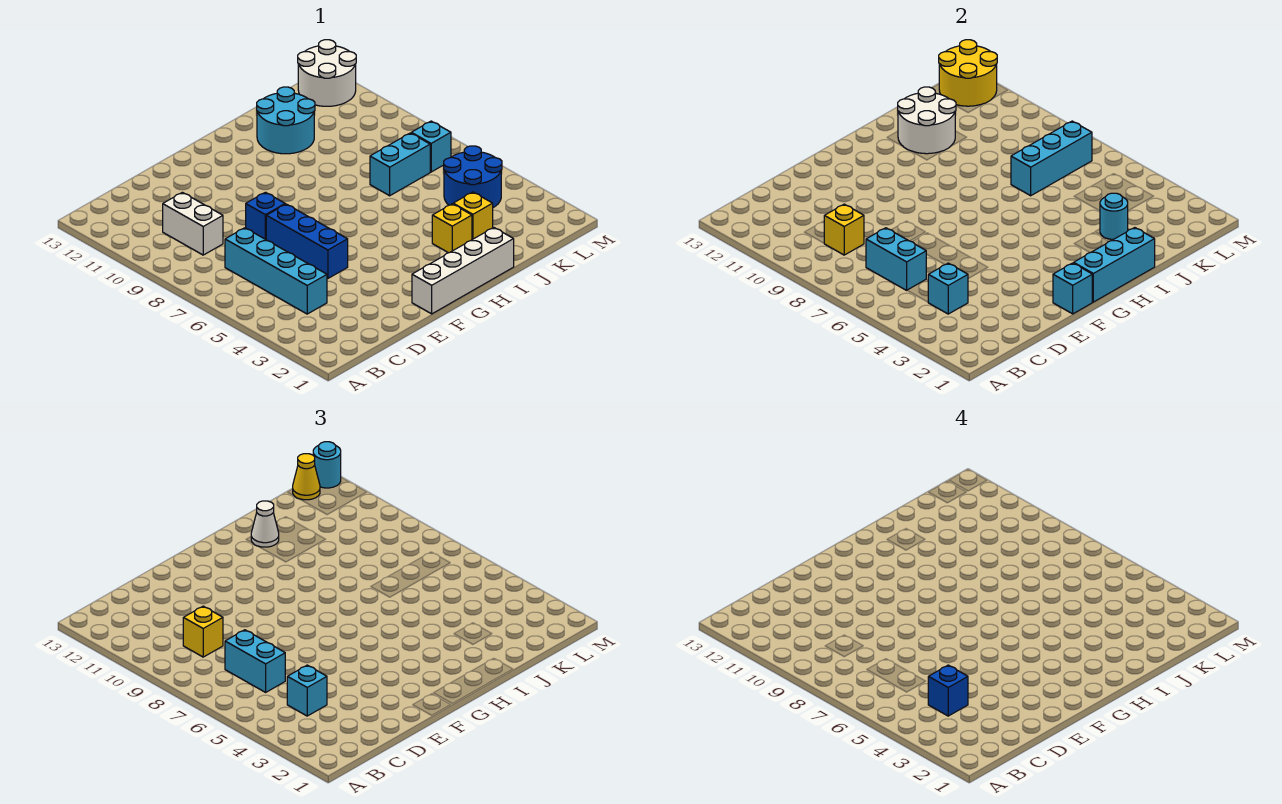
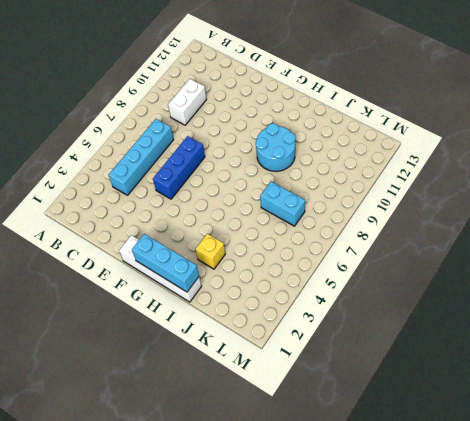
cyan 2x2 round brick [256,123,296,171] -> cyan 2x2 round brick moved to [257,87,315,154]
none -> blue 1x1 brick [246,192,285,239]
none -> yellow 1x1 brick [453,192,493,240]
none -> blue 2x2 round brick [444,146,502,208]

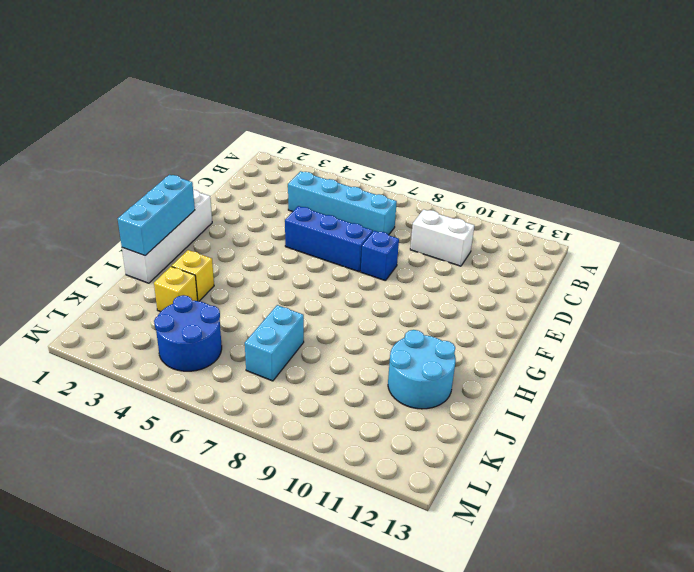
none -> cyan 1x1 brick [411,121,451,172]
none -> white 2x2 round brick [298,40,356,106]
none -> cyan 1x1 brick [928,263,968,314]

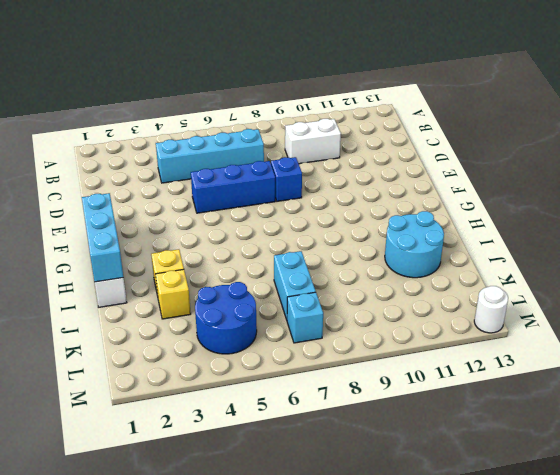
white 1x1 round brick [474,286,508,333] -> white 2x2 round brick [298,40,356,106]
none -> cyan 1x1 brick [928,263,968,314]
none -> cyan 1x2 brick [866,228,926,290]
none -> yellow 1x1 brick [824,204,864,255]

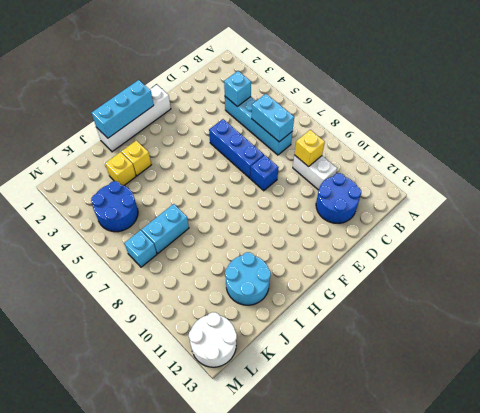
blue 2x2 round brick [316,173,361,223] -> none
none -> cyan 1x1 brick [1053,263,1092,314]
none -> white 2x2 round brick [898,87,956,154]
none -> cyan 1x1 round brick [1100,193,1128,239]

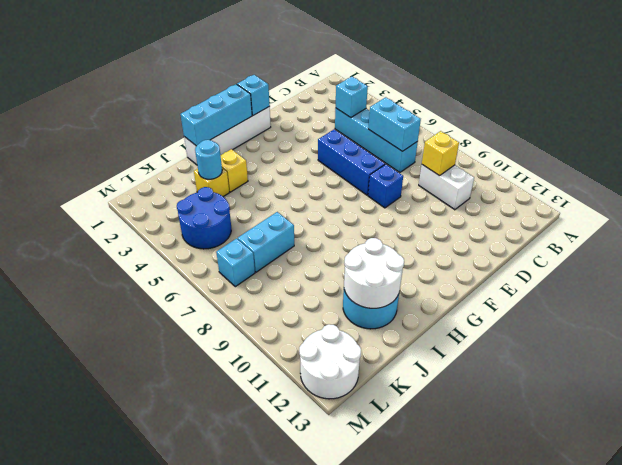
none -> cyan 1x3 brick [1011,121,1092,196]
none -> yellow 2x2 round brick [939,40,997,106]
none -> cyan 1x1 brick [287,665,327,716]

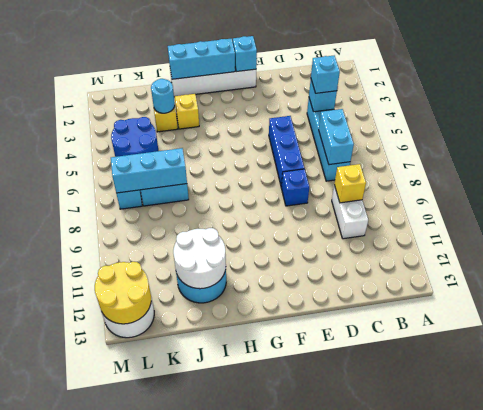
none -> cyan 1x2 brick [225,630,285,692]
none -> yellow 1x1 brick [183,606,223,657]
none -> white 1x1 cone [251,501,279,547]

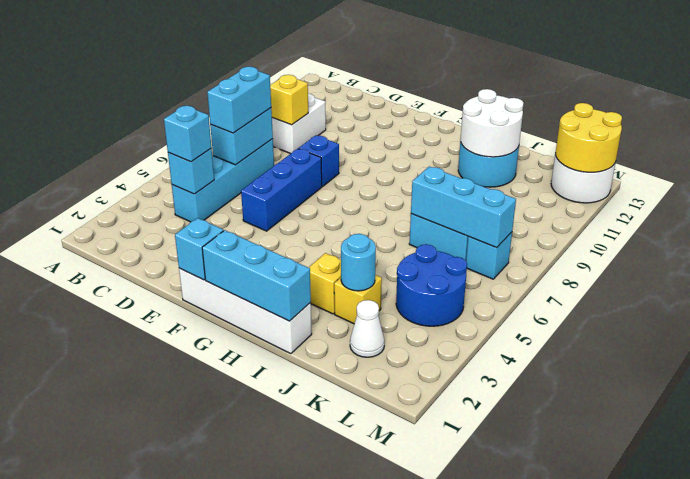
white 1x1 cone [350,300,385,357] -> white 1x1 cone moved to [251,501,279,547]
none -> yellow 1x1 brick [183,606,223,657]
none -> yellow 1x1 cone [293,454,320,500]
none -> cyan 1x1 round brick [313,442,341,488]

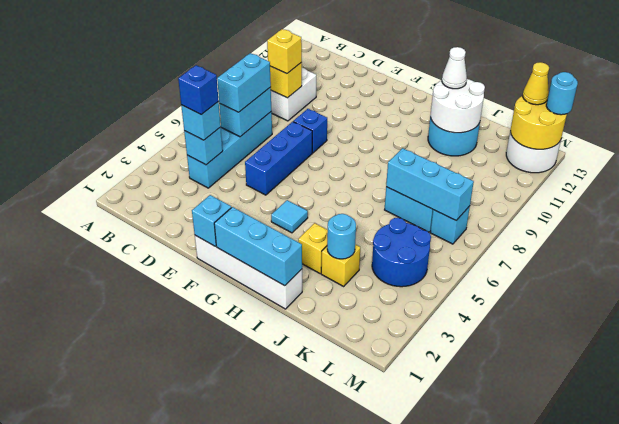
cyan 1x1 tile [271,200,308,233] -> none

